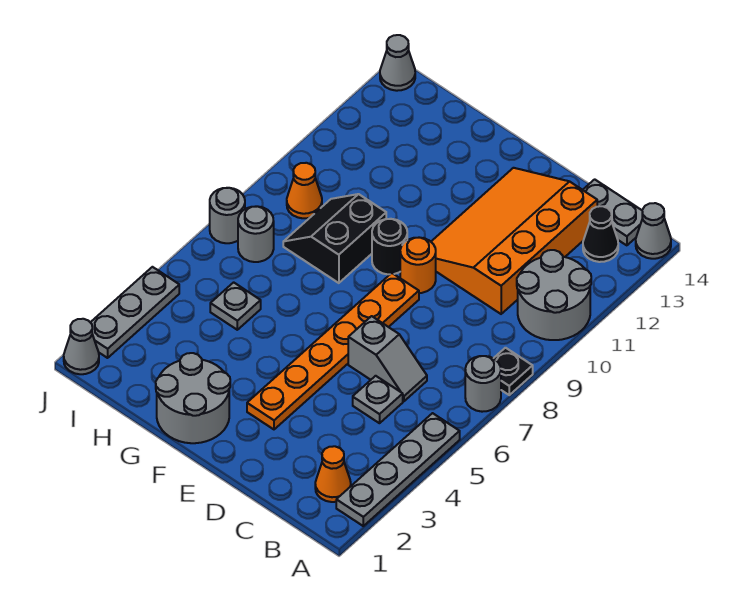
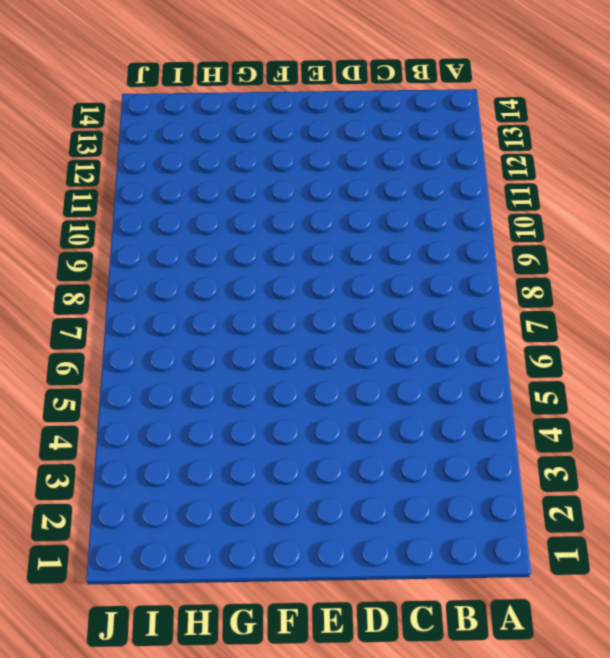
none -> grey 1x4 plate [336,413,460,526]
none -> grey 1x1 round brick [465,356,501,412]
none -> black 1x1 plate [494,348,533,395]

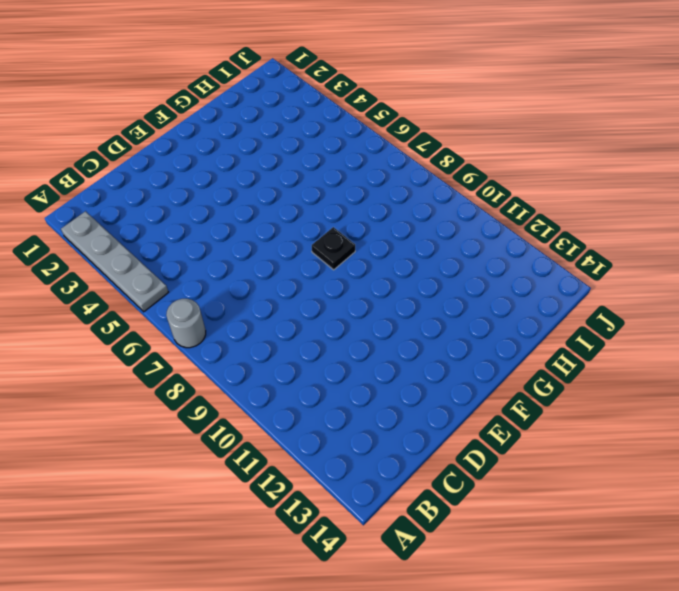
black 1x1 plate [312,227,355,270] -> black 1x1 plate moved to [494,348,533,395]
none -> grey 2x2 round brick [517,250,591,340]
none -> grey 1x1 cone [636,203,671,259]
none -> orange 1x1 cone [315,446,351,502]

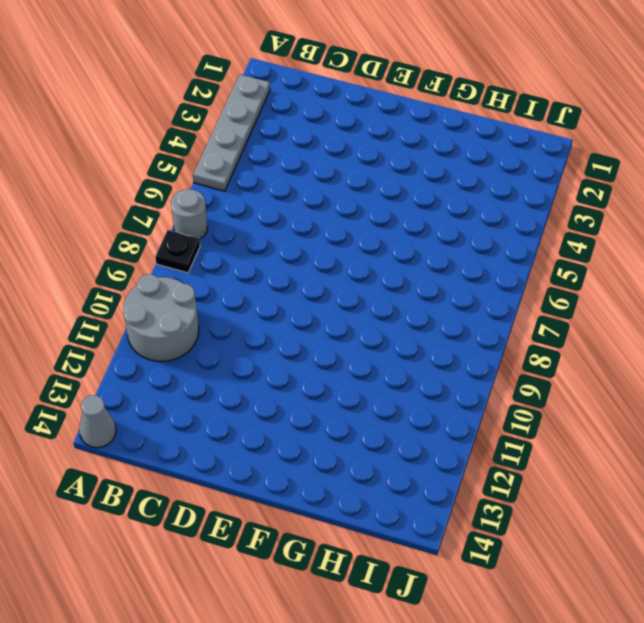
none -> orange 1x1 cone [315,446,351,502]
none -> black 1x1 cone [583,206,618,262]
none -> grey 1x2 plate [583,179,643,245]

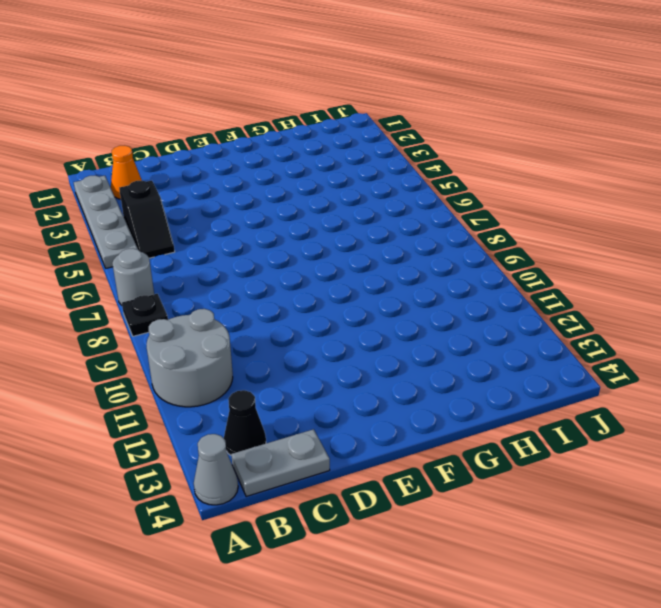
black 1x2 slope [119,181,175,258] -> none
none -> grey 1x1 plate [353,376,403,423]
none -> grey 1x2 slope [348,316,427,401]
none -> orange 3x4 slope [431,168,597,314]

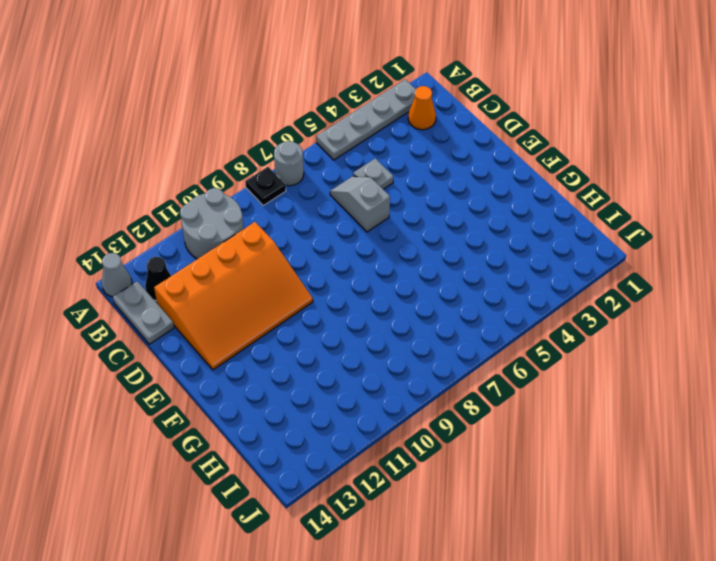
none -> orange 1x6 plate [247,273,419,429]
none -> orange 1x1 round brick [400,238,436,293]
none -> grey 2x2 round brick [156,353,230,443]

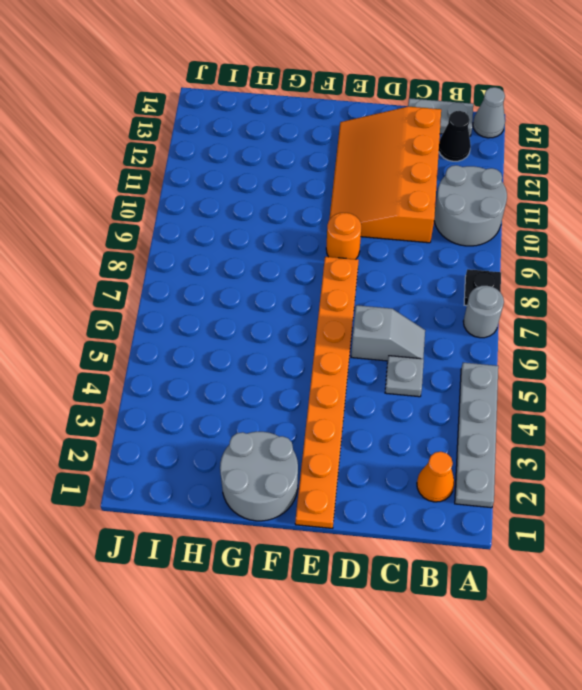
orange 1x8 plate [295,257,359,528] -> orange 1x6 plate [247,273,419,429]
none -> black 1x1 round brick [372,219,407,274]
none -> black 2x2 slope [283,194,386,283]
none -> grey 1x1 plate [210,282,261,330]

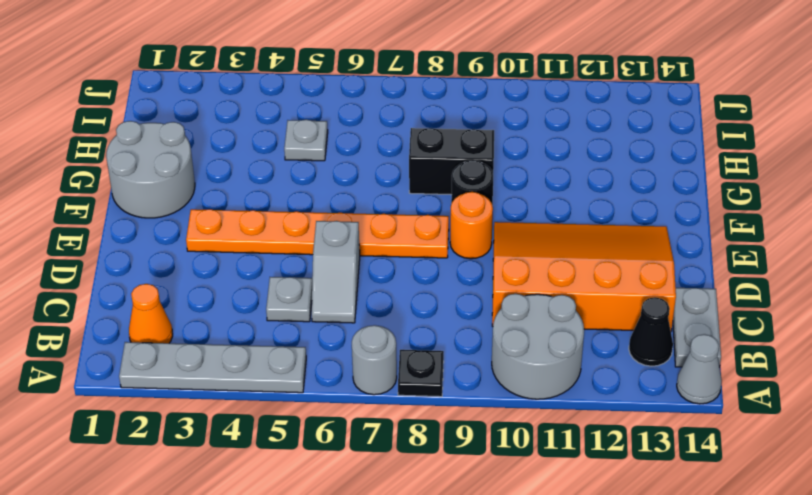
none -> grey 1x1 round brick [238,206,274,262]
none -> orange 1x1 cone [287,163,322,218]
none -> grey 1x1 cone [64,319,99,374]

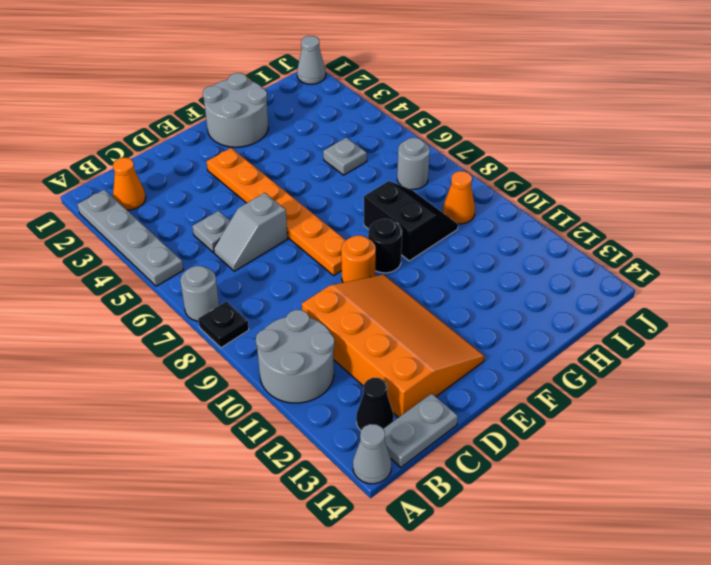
none -> grey 1x3 plate [90,267,179,358]
none -> grey 1x1 round brick [210,188,245,243]
none -> grey 1x1 cone [380,35,415,91]

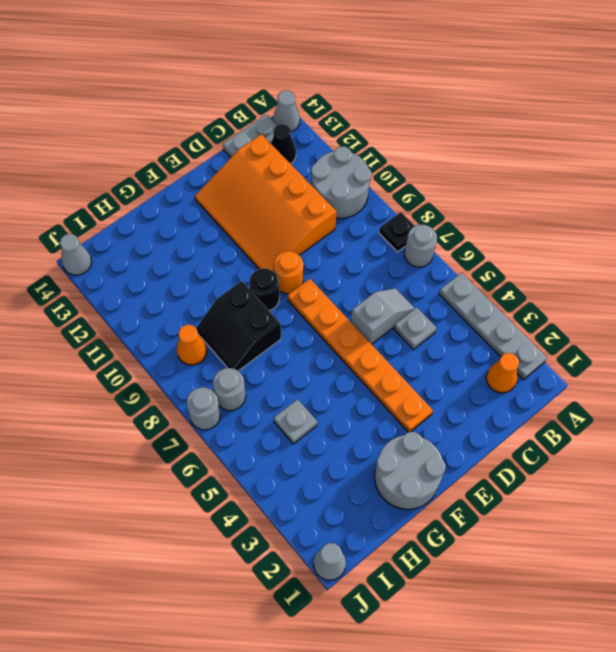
none -> grey 1x3 plate [90,267,179,358]

